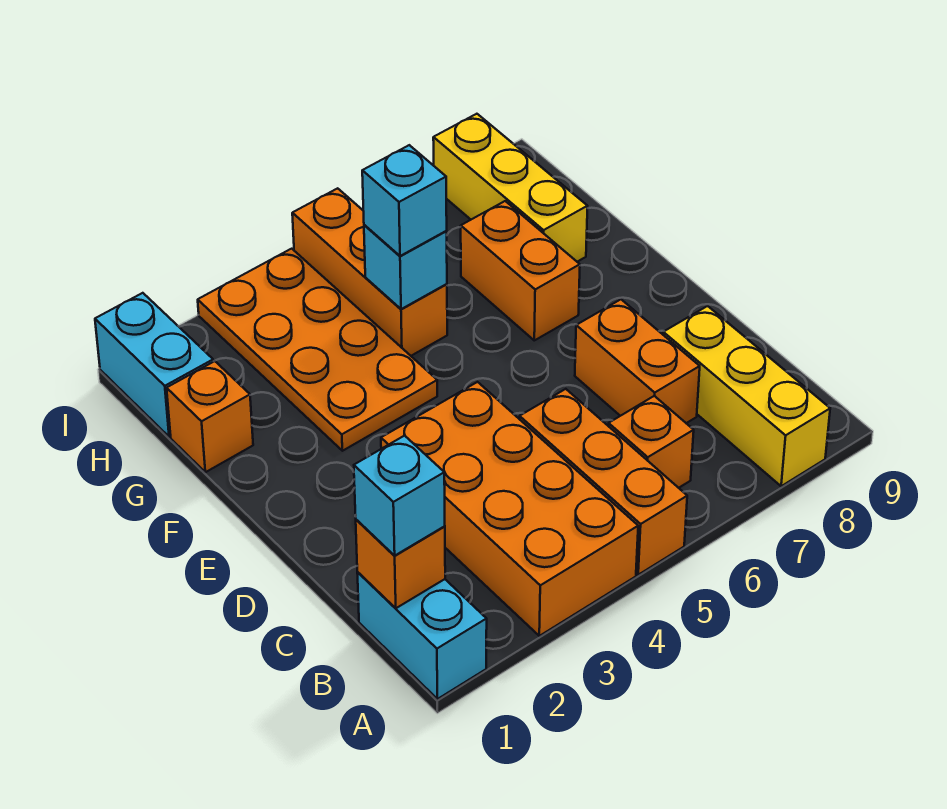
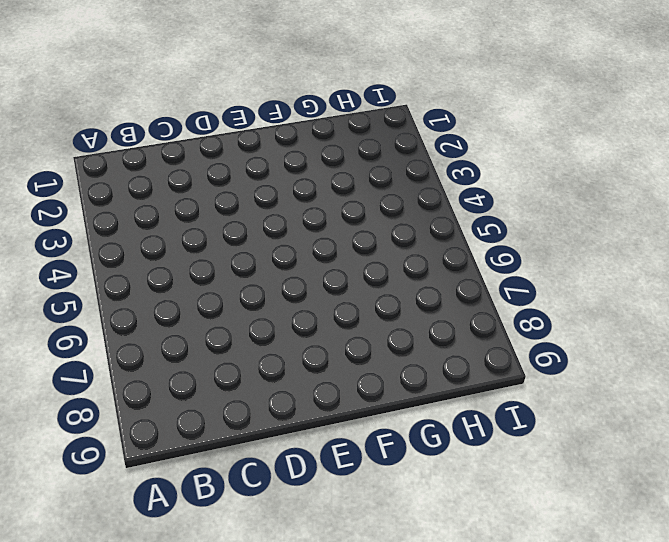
none -> cyan 1x2 brick [357,572,487,699]
none -> orange 2x4 brick [381,382,638,636]
none -> orange 1x3 brick [520,389,687,575]

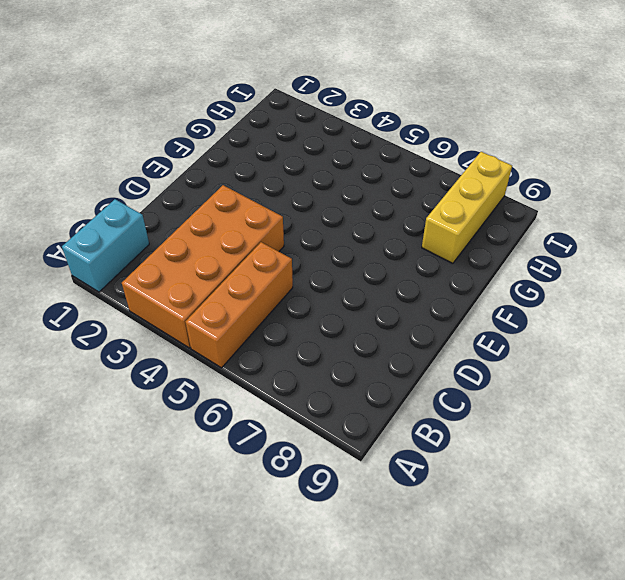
none -> yellow 1x3 brick [663,306,830,486]
none -> orange 1x1 brick [609,396,694,488]
none -> orange 1x2 brick [575,300,700,423]

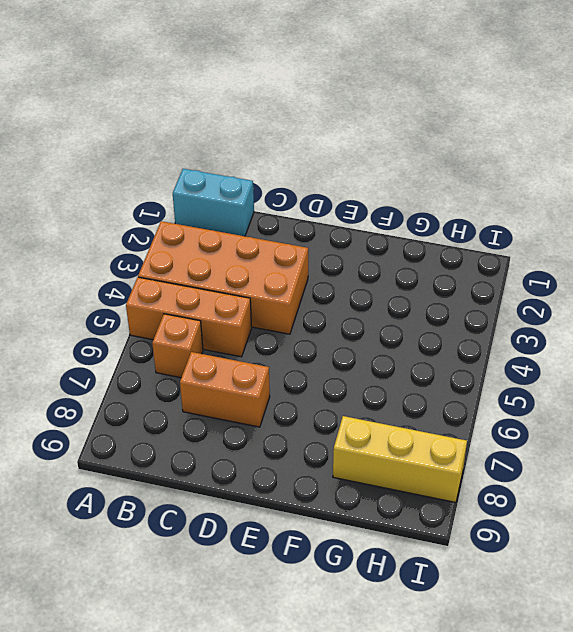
none -> yellow 1x3 brick [663,306,830,486]
none -> orange 2x4 plate [198,249,437,451]
none -> orange 1x2 brick [461,201,580,340]

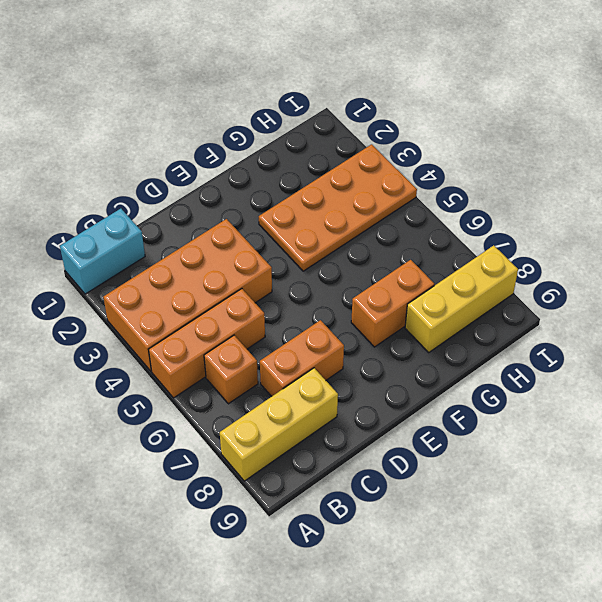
none -> orange 1x1 brick [167,361,253,472]
none -> orange 1x3 brick [292,188,447,356]
none -> cyan 1x2 brick [95,293,213,437]

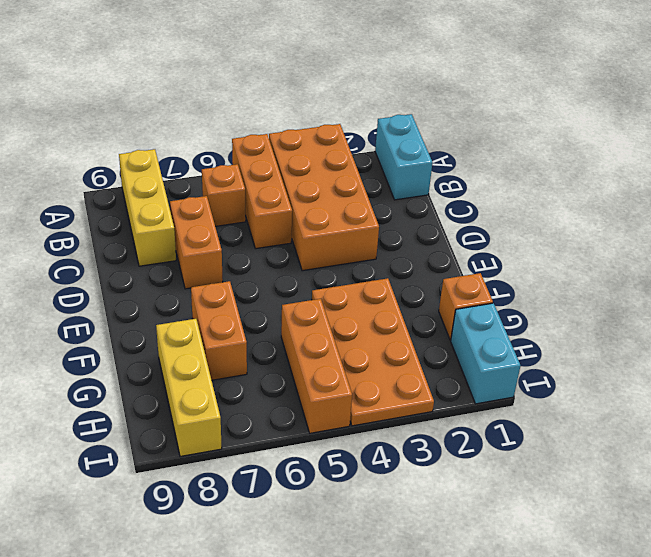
none -> orange 1x1 brick [356,520,445,608]
none -> cyan 1x1 brick [364,225,447,309]
none -> cyan 1x1 brick [354,436,445,555]

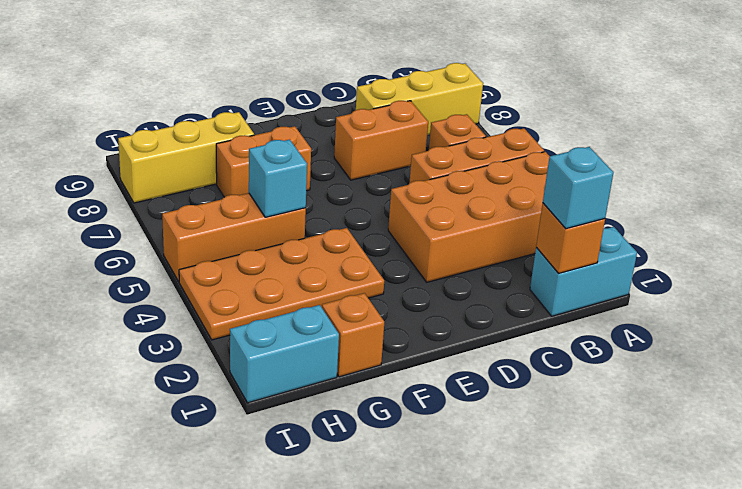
none -> cyan 1x1 brick [362,145,447,256]

